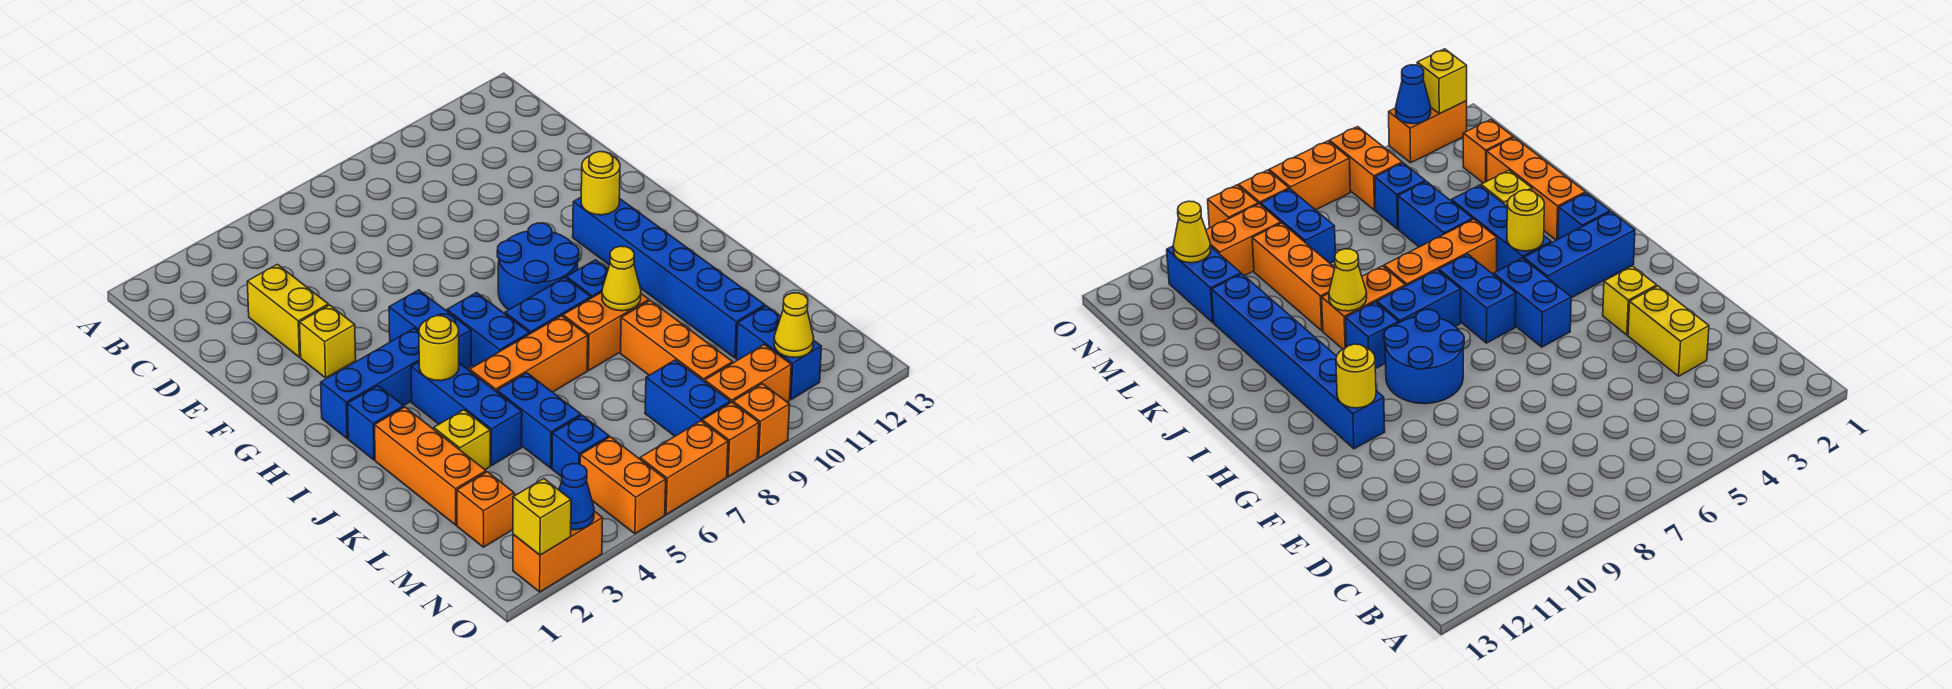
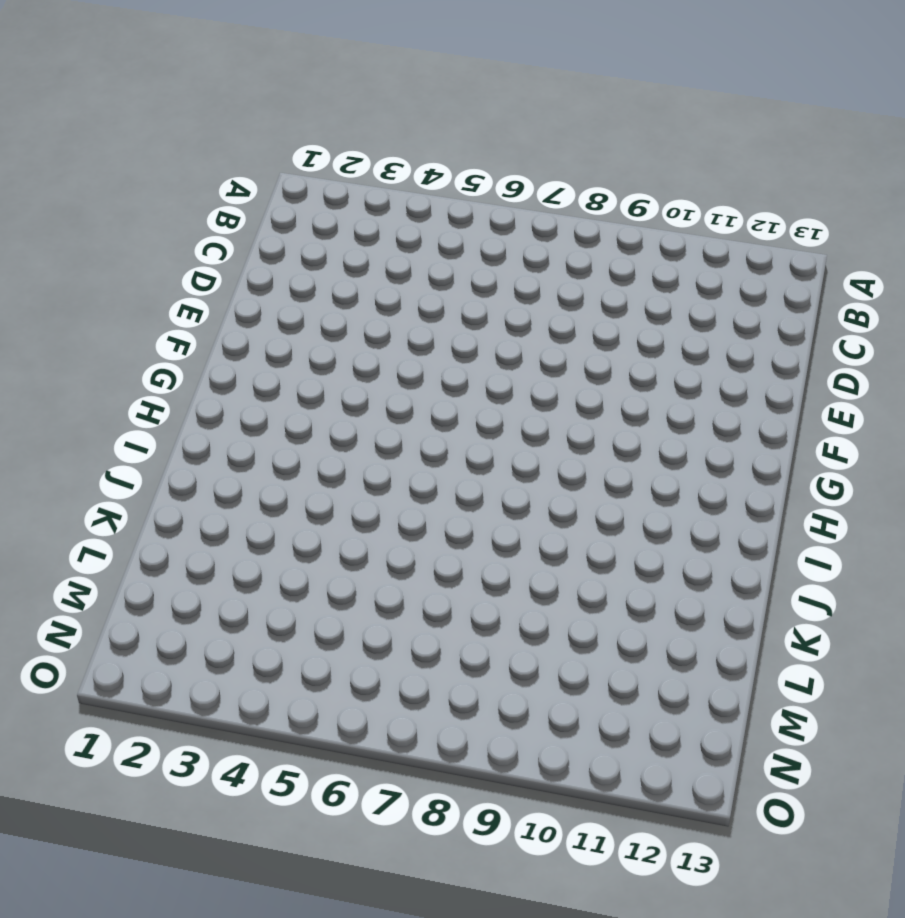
none -> yellow 1x2 brick [247,264,328,357]
none -> yellow 1x1 brick [300,305,356,378]
none -> blue 1x2 brick [389,290,471,369]
none -> blue 2x2 round brick [497,223,579,310]

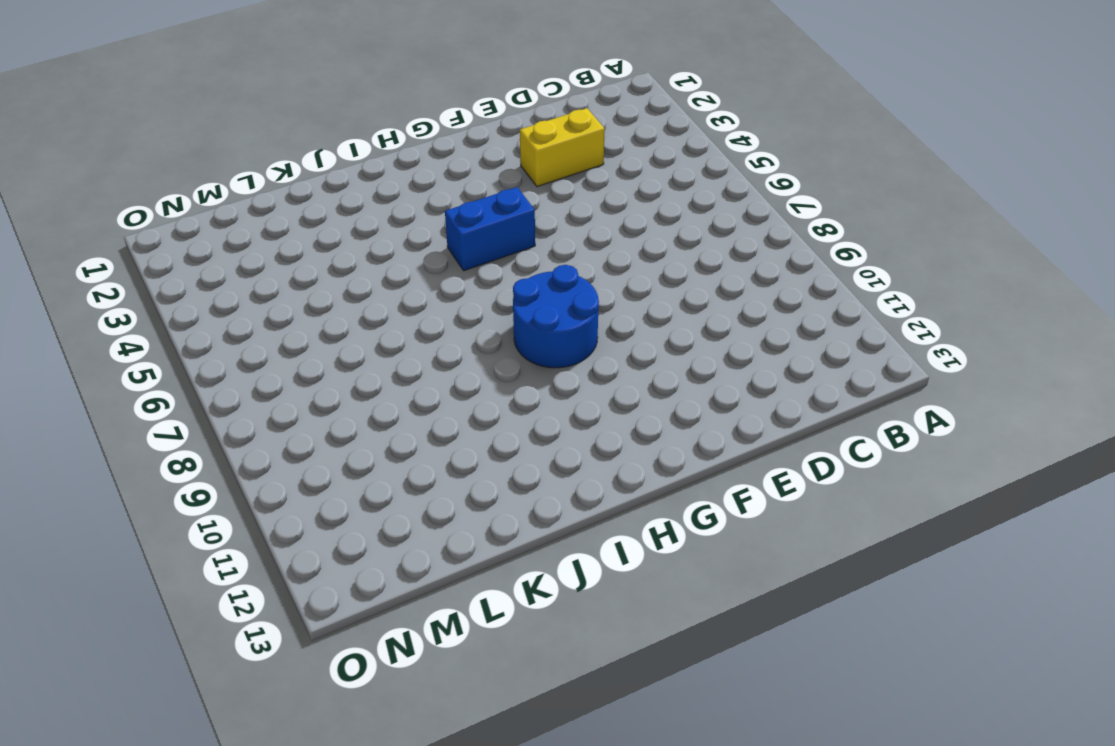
none -> yellow 1x1 brick [300,305,356,378]
none -> blue 1x6 brick [573,197,765,358]
none -> blue 1x3 brick [321,328,419,438]
none -> blue 1x2 brick [447,293,529,366]

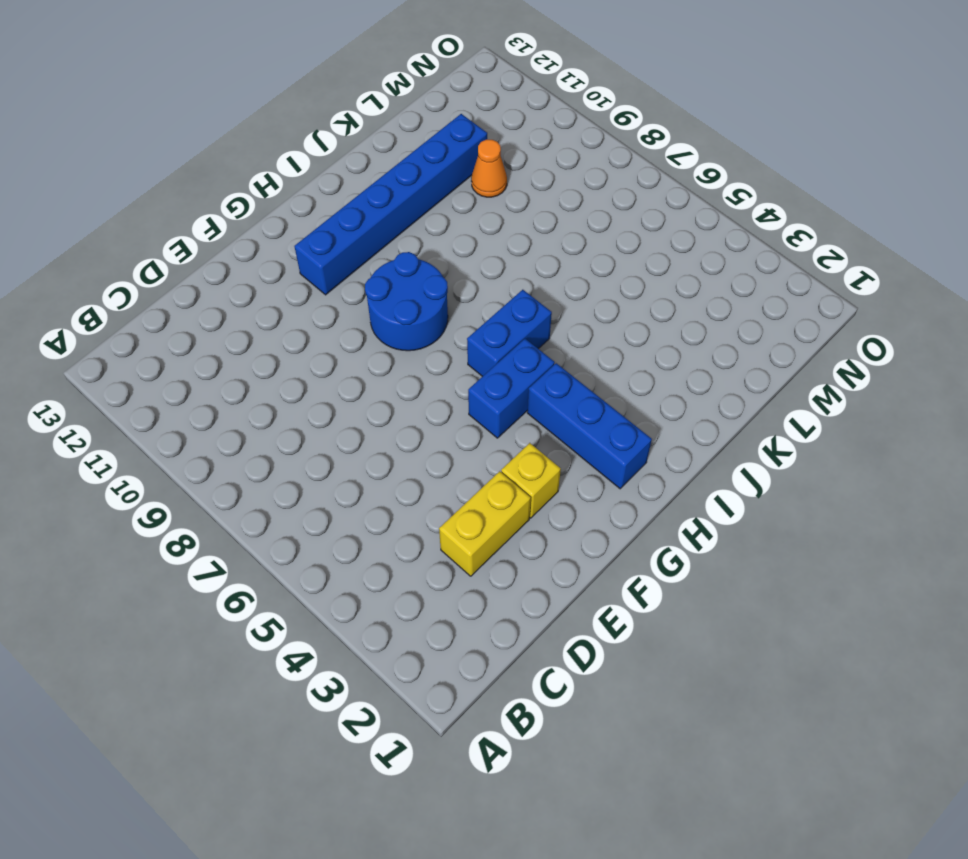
orange 1x1 cone [471,140,507,197] -> none
none -> blue 1x1 brick [348,386,404,460]
none -> blue 1x3 brick [411,362,522,465]
none -> blue 1x2 brick [505,278,591,334]
none -> blue 1x1 brick [567,260,608,298]

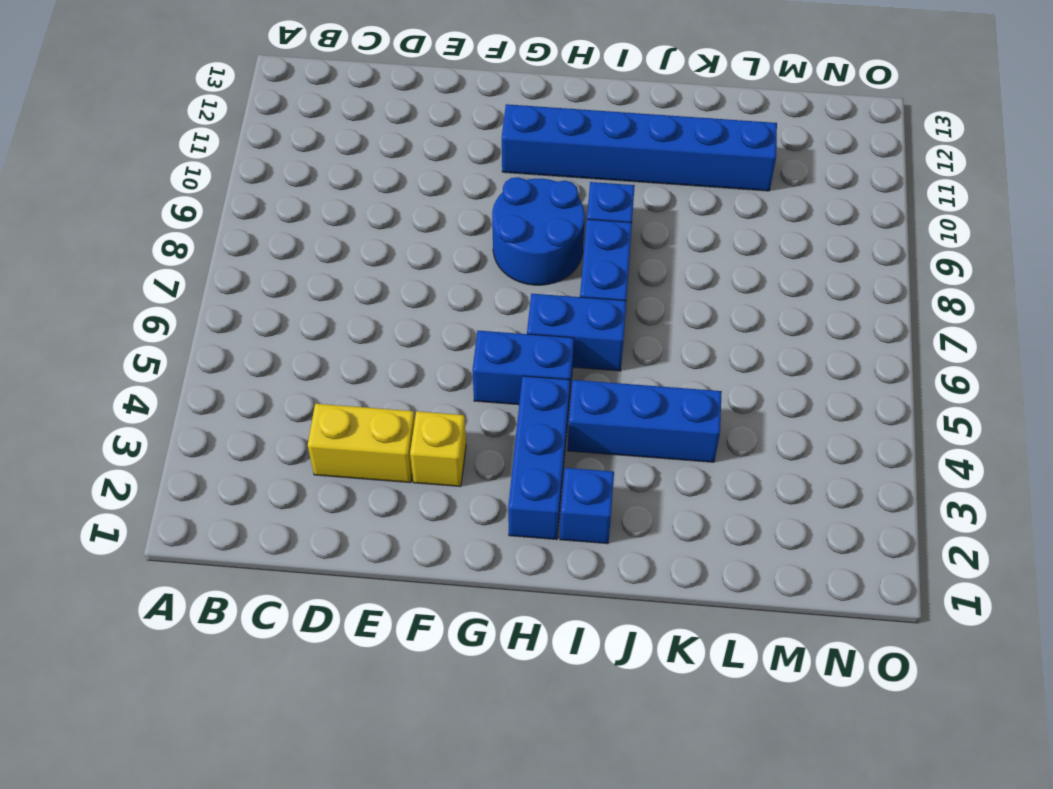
none -> orange 1x3 brick [375,407,486,525]
none -> orange 1x3 brick [470,316,588,392]
none -> orange 1x2 brick [563,292,649,370]
none -> yellow 1x1 brick [434,410,490,469]

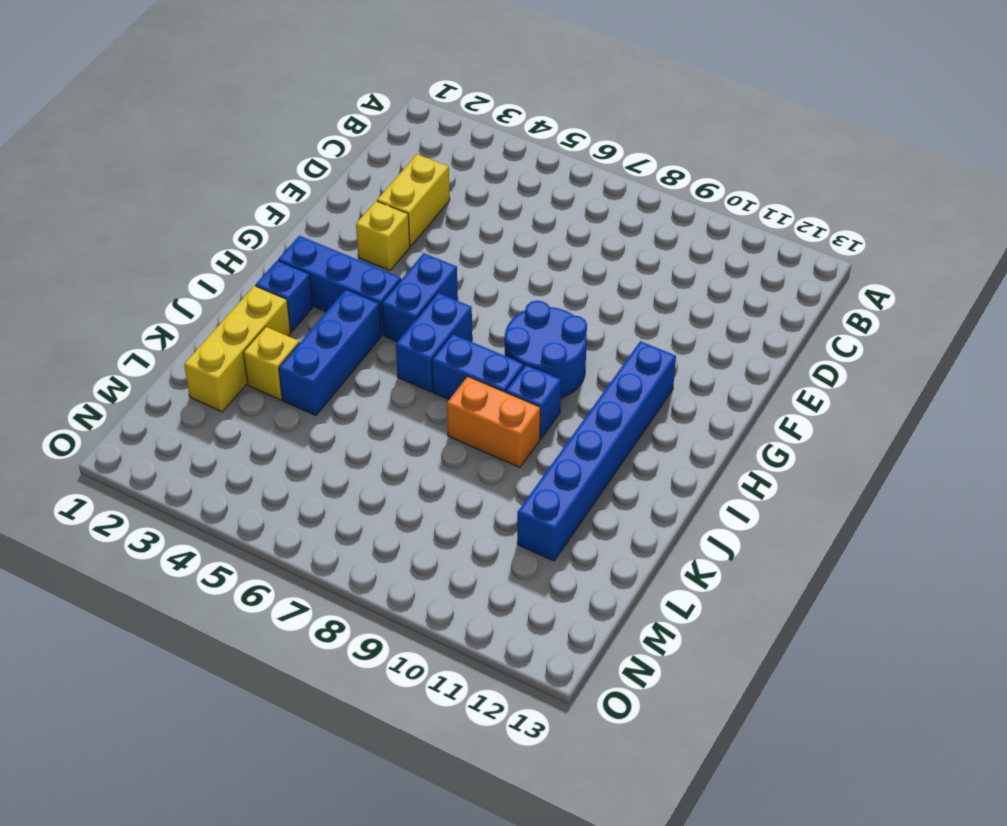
yellow 1x3 brick [184,286,291,412] -> orange 1x3 brick [375,407,486,525]
none -> orange 1x3 brick [470,316,588,392]
none -> blue 1x2 brick [497,373,581,468]
none -> orange 1x3 brick [620,301,733,382]
none -> orange 1x1 brick [457,472,514,547]

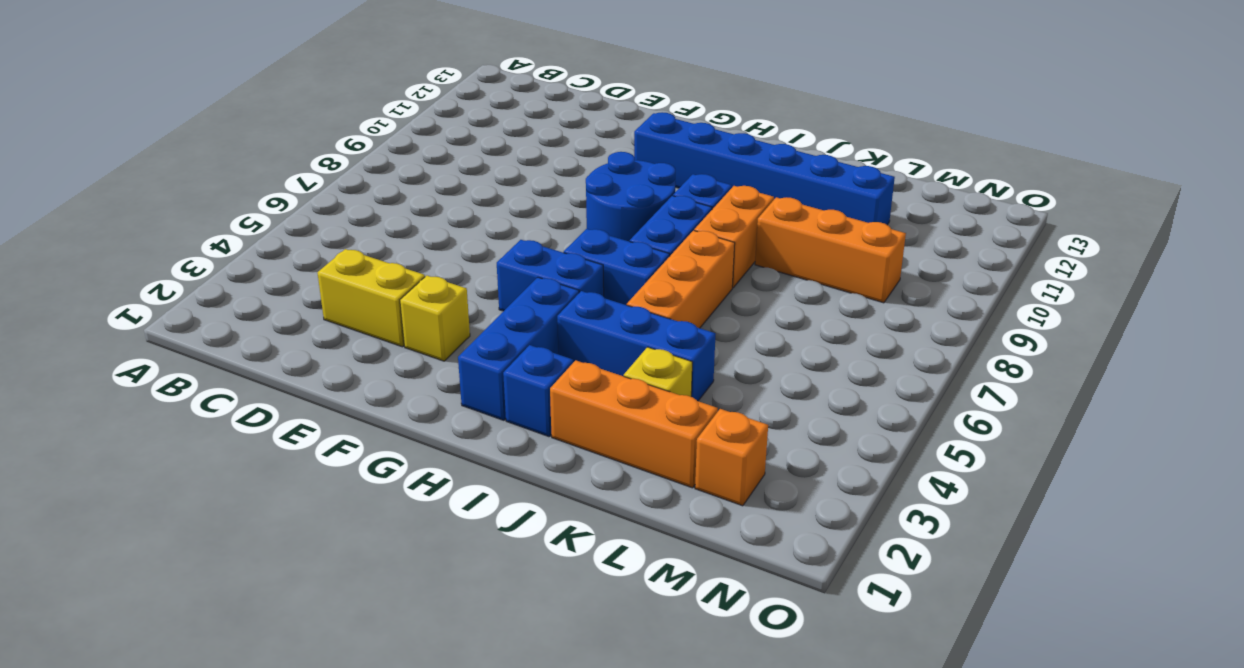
none -> blue 1x2 brick [497,373,581,468]
none -> blue 1x1 brick [552,415,609,477]
none -> blue 1x2 brick [645,360,730,436]
none -> blue 1x2 brick [736,306,822,400]

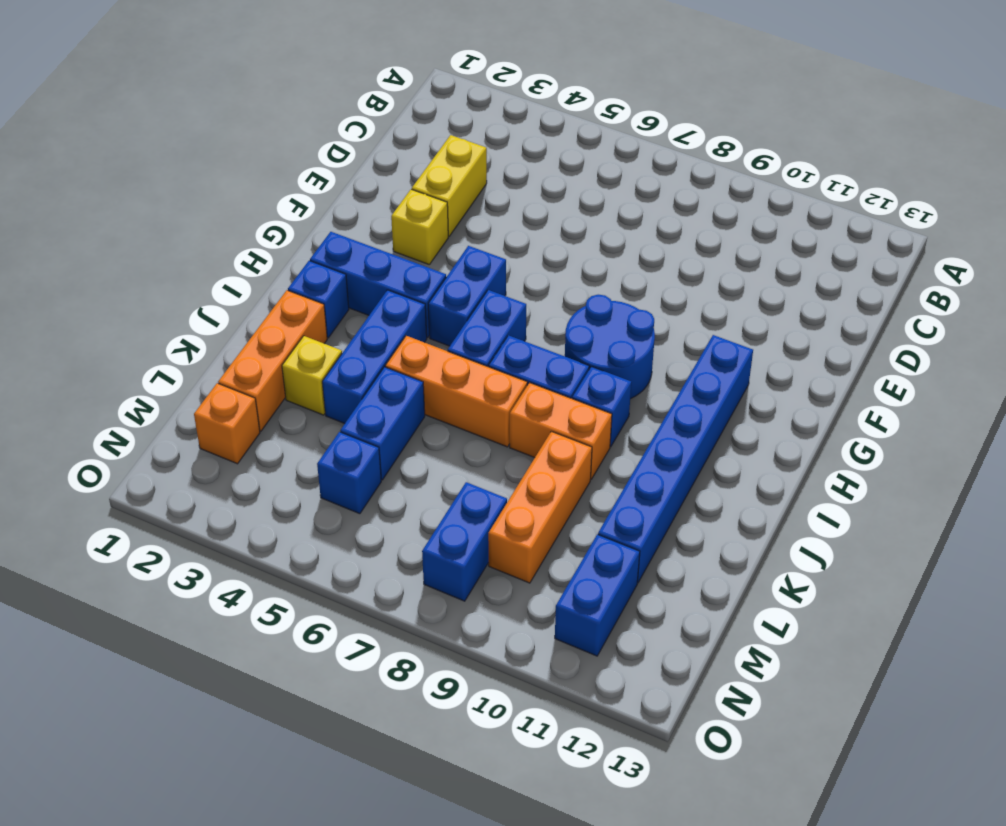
none -> orange 1x2 brick [580,437,666,534]
none -> orange 1x2 brick [705,344,791,403]
none -> orange 1x2 brick [513,511,603,592]
none -> orange 1x2 brick [640,421,728,514]

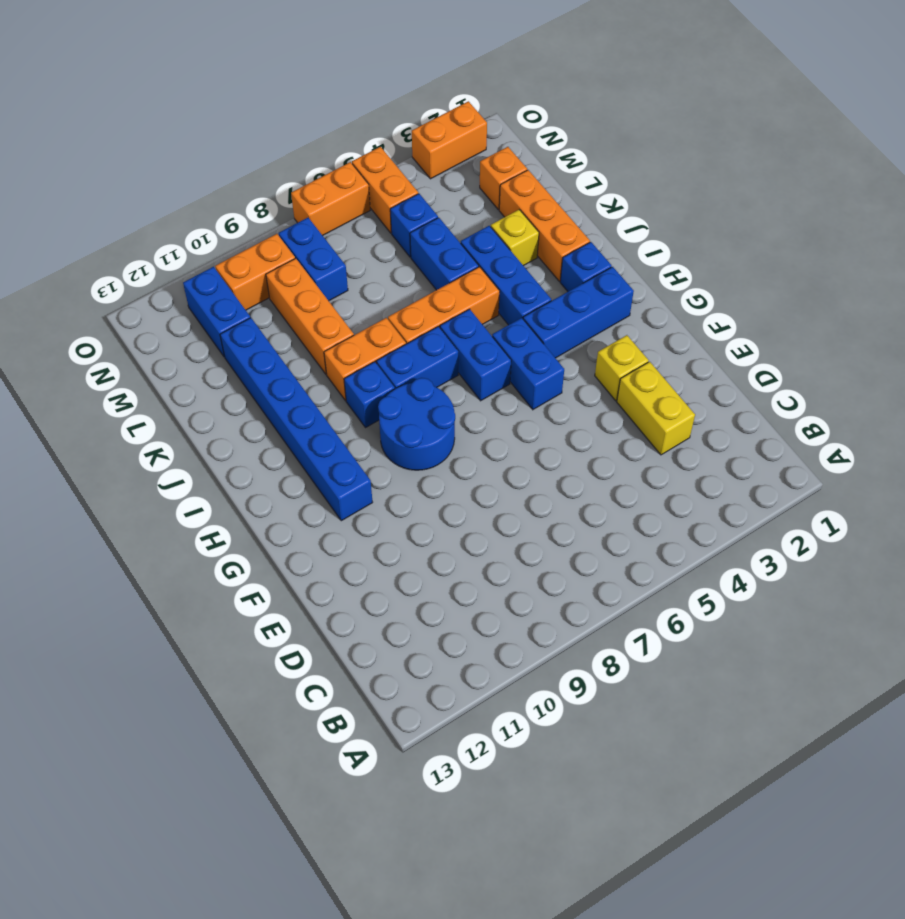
none -> orange 1x1 brick [702,402,759,476]
none -> orange 1x1 brick [733,384,790,458]
none -> yellow 1x1 round brick [581,152,620,215]
none -> yellow 1x1 round brick [419,316,459,381]

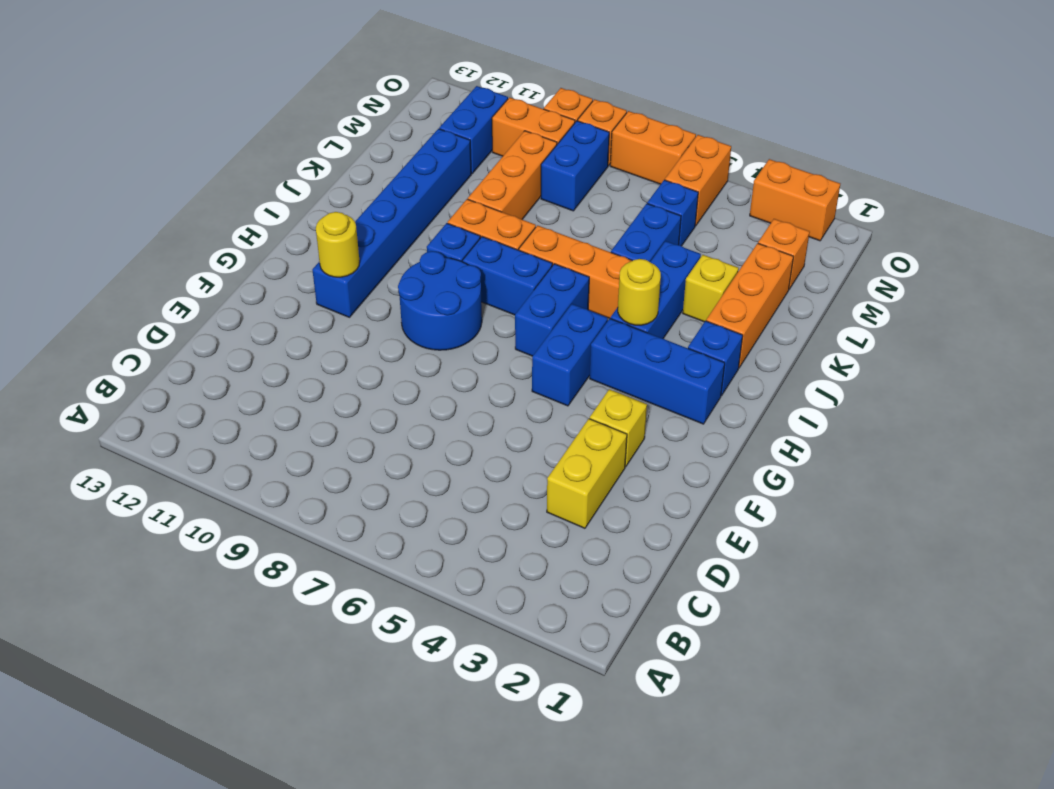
none -> yellow 1x1 cone [602,246,641,311]
none -> yellow 1x1 cone [774,293,814,358]
none -> yellow 1x1 brick [513,479,571,555]
none -> blue 1x1 cone [559,464,594,530]

